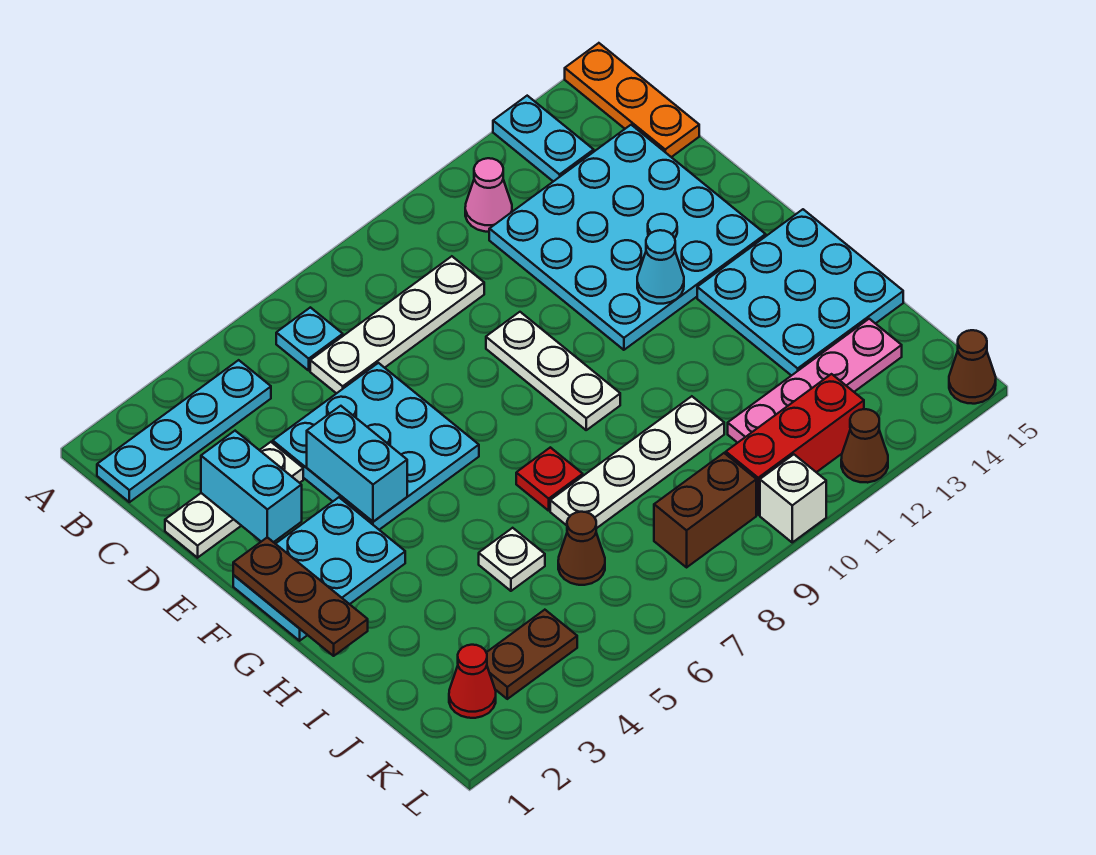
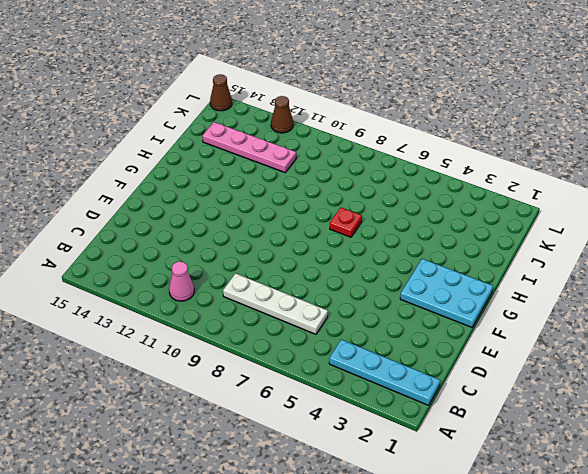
none -> cyan 1x2 plate [493,96,594,181]
none -> orange 1x3 plate [565,43,699,157]
none -> cyan 1x1 plate [276,307,343,370]

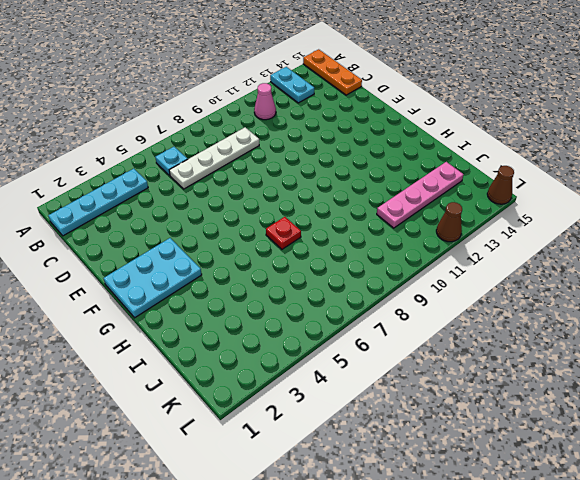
none -> cyan 4x4 plate [489,125,766,350]
none -> white 1x3 plate [165,442,303,558]
none -> cyan 3x3 plate [273,363,479,530]

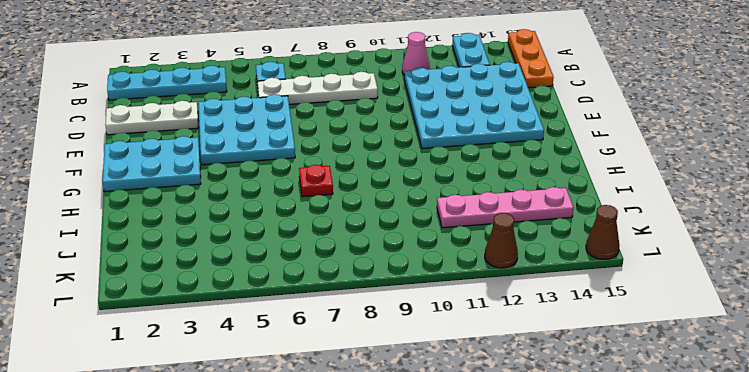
none -> white 1x3 plate [486,312,620,430]
none -> cyan 3x3 plate [697,209,903,376]
none -> white 1x1 plate [479,528,545,591]

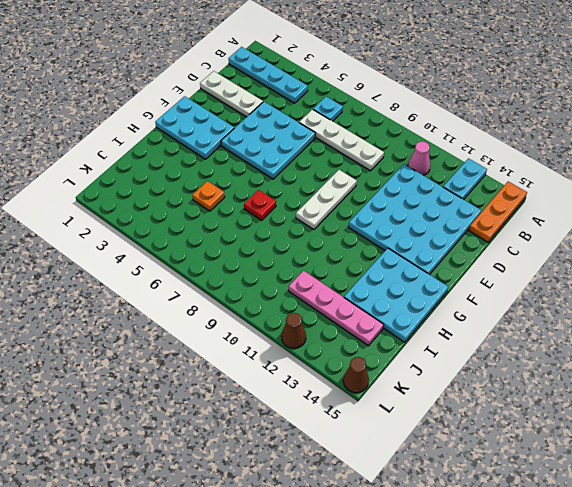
orange 1x1 plate [193,181,225,211] -> white 1x1 plate [479,528,545,591]
none -> white 1x4 plate [550,396,724,528]
none -> brown 1x1 cone [558,512,605,585]
none -> red 1x1 cone [449,645,496,718]

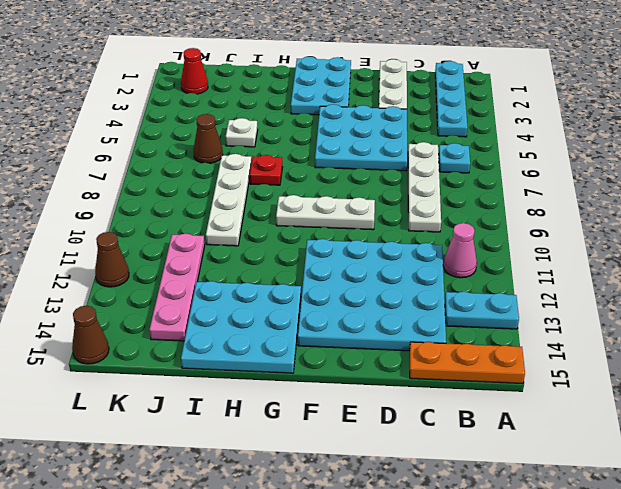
none -> brown 1x2 plate [486,610,577,699]
none -> brown 1x2 brick [654,453,756,567]
none -> red 1x3 brick [726,374,864,515]

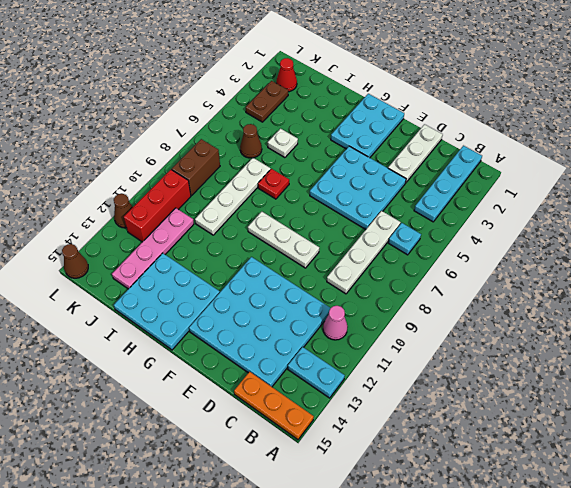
none -> white 1x1 brick [760,455,826,542]
none -> cyan 1x2 brick [201,431,302,542]
none -> cyan 1x2 brick [307,406,407,522]

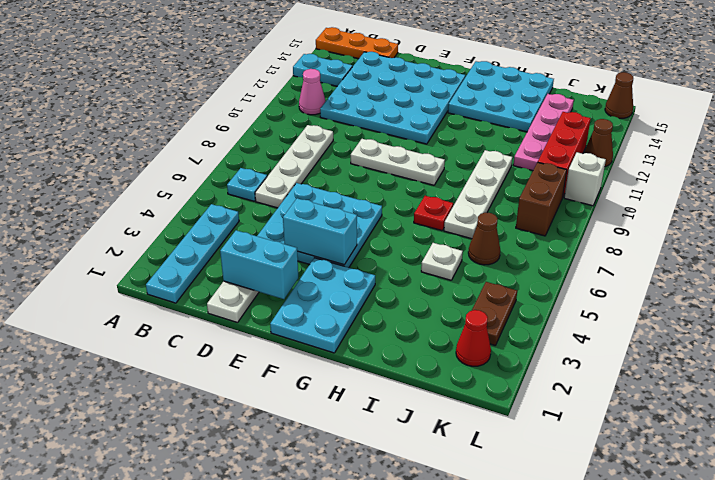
none -> brown 1x3 plate [233,537,368,656]
none -> cyan 1x1 cone [637,230,684,304]

